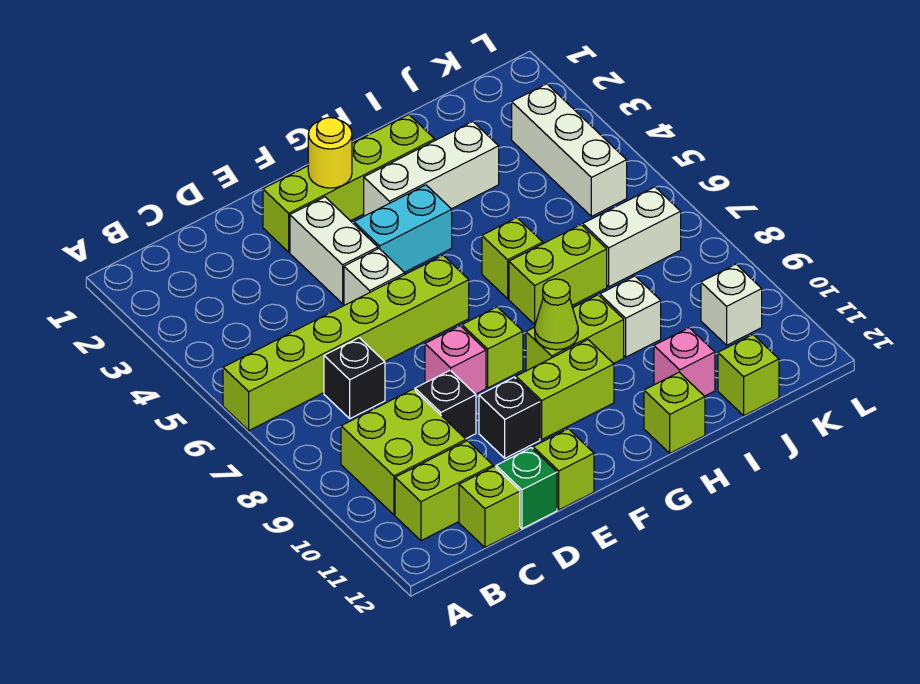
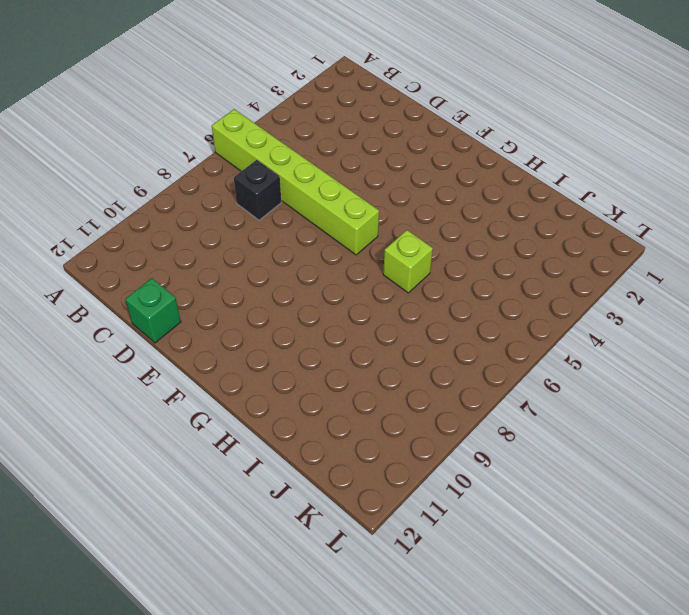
none -> lime 2x2 brick [341,389,466,515]
none -> lime 1x2 brick [395,441,493,541]
none -> lime 1x1 brick [459,466,520,547]

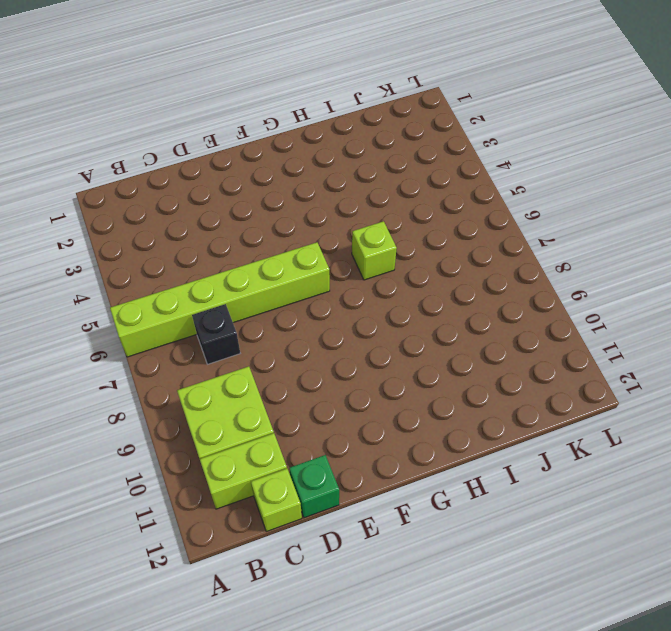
none -> black 1x1 brick [415,370,476,439]
none -> lime 1x4 brick [263,115,435,252]
none -> white 1x2 brick [290,197,378,304]

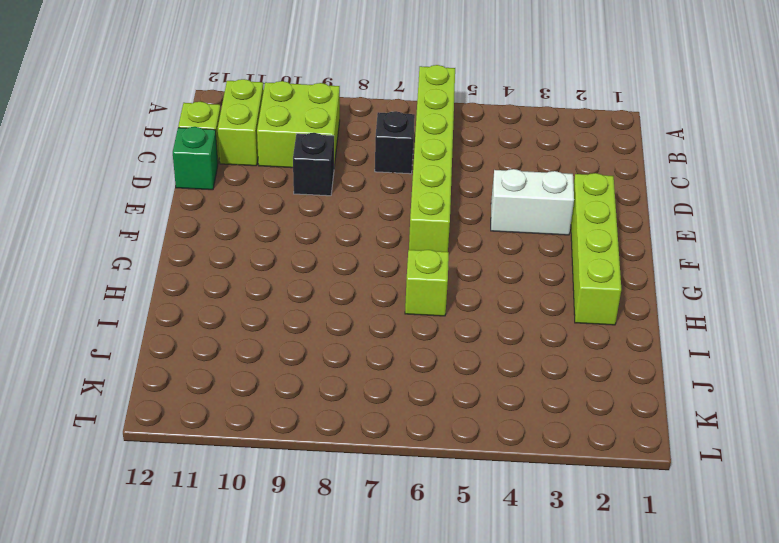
none -> white 1x1 brick [344,249,405,305]
none -> pink 1x1 brick [425,326,486,394]
none -> black 1x1 brick [479,377,540,458]

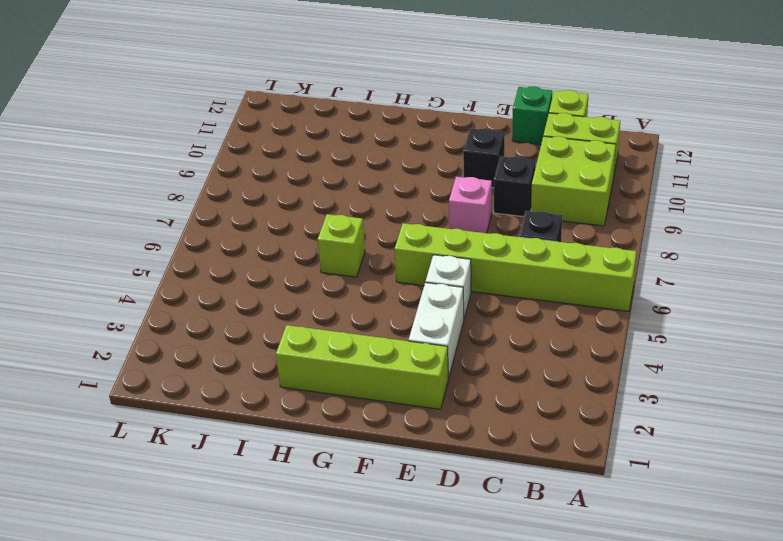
none -> lime 1x1 brick [533,429,594,510]
none -> cyan 1x2 brick [354,185,452,272]
none -> lime 1x1 brick [462,307,523,388]

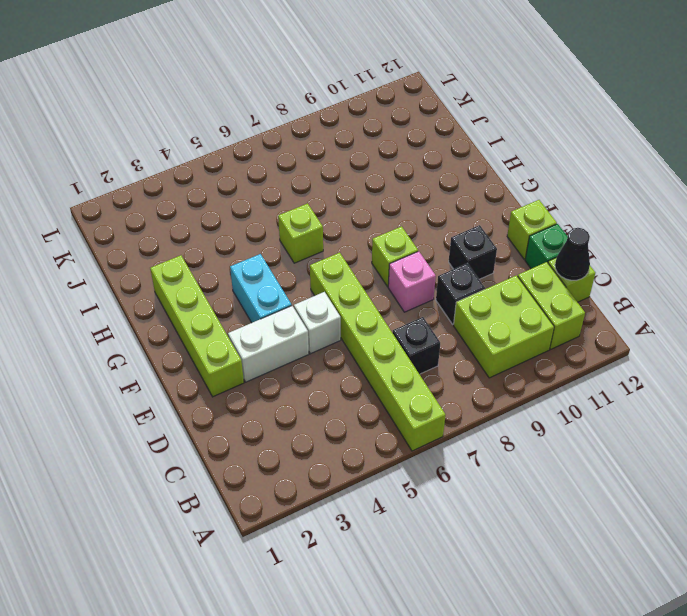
black 1x1 cone [555,228,590,280] -> none
none -> lime 1x2 brick [516,340,614,439]
none -> white 1x3 brick [364,122,499,216]
none -> lime 1x2 brick [526,295,624,371]

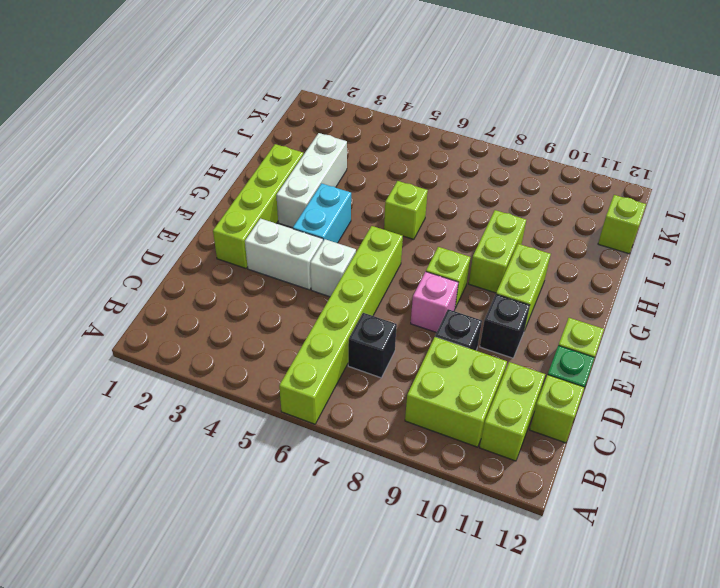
none -> lime 1x2 brick [509,225,607,324]
none -> lime 1x1 brick [644,372,705,453]
none -> white 1x1 brick [600,276,661,357]

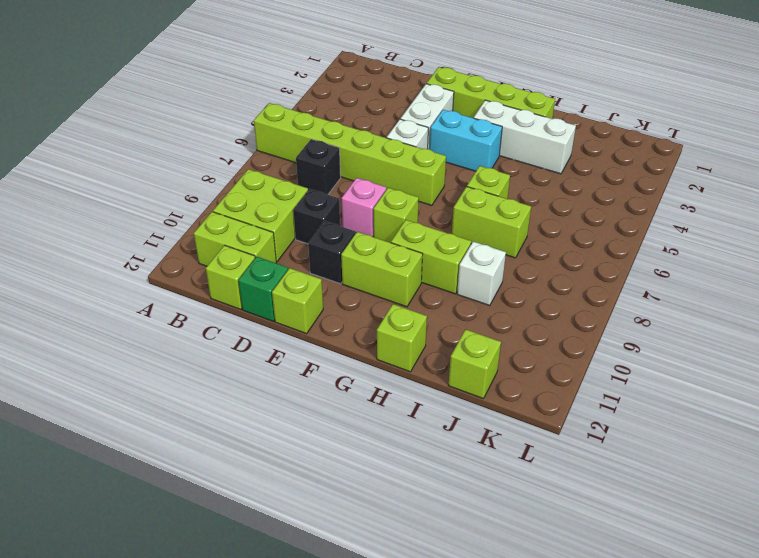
none -> pink 1x1 brick [654,328,715,396]
none -> white 1x2 brick [583,187,681,287]
none -> white 1x3 brick [512,84,627,216]

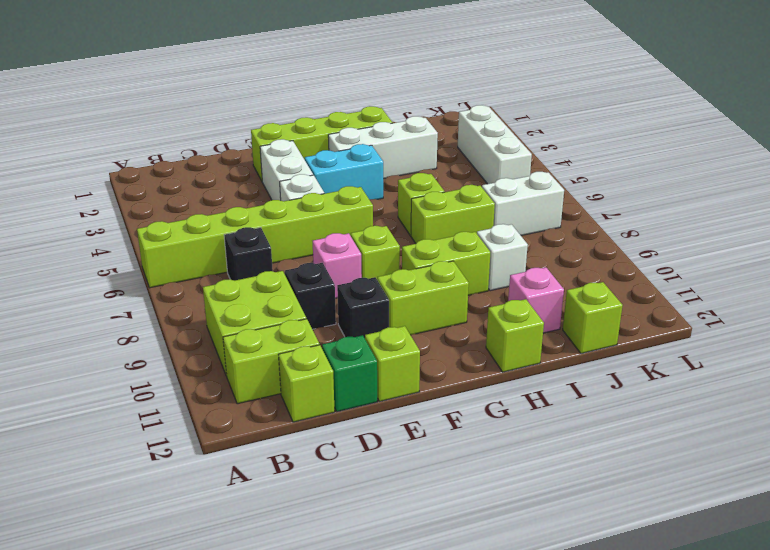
none -> white 1x1 brick [701,264,762,345]
none -> yellow 1x1 round brick [308,118,352,188]
none -> lime 1x1 cone [535,279,578,350]

